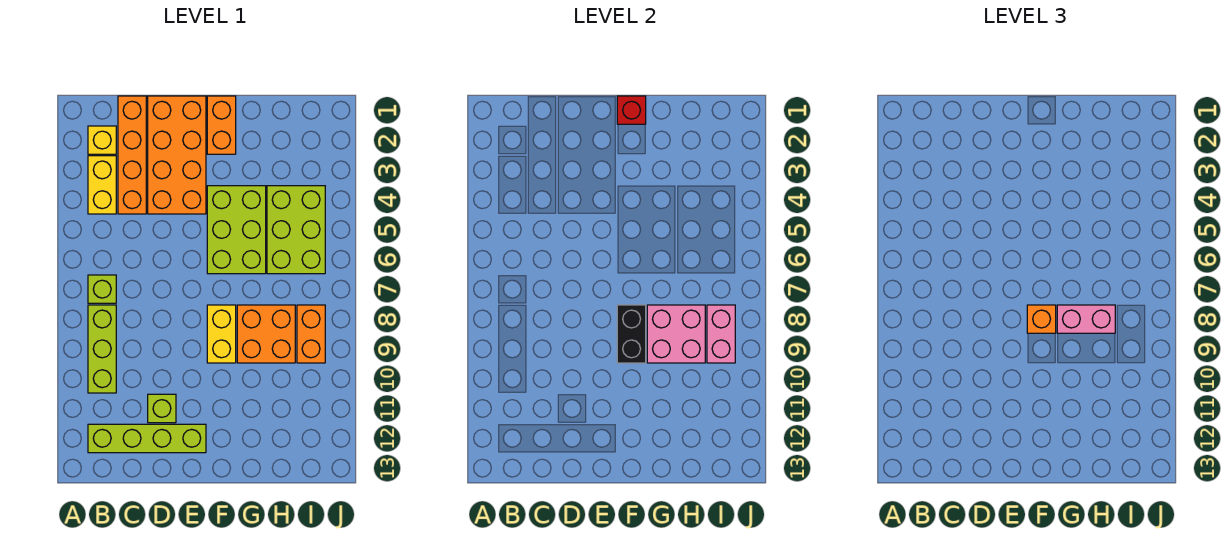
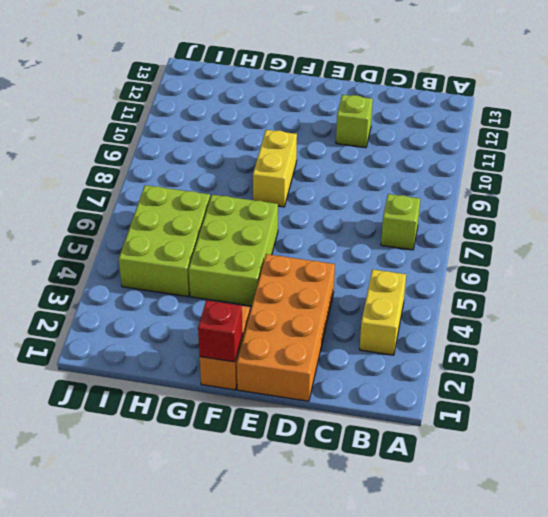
none -> yellow 1x1 brick [88,126,116,154]
none -> lime 1x3 brick [88,305,116,393]
none -> lime 1x4 brick [88,424,206,453]

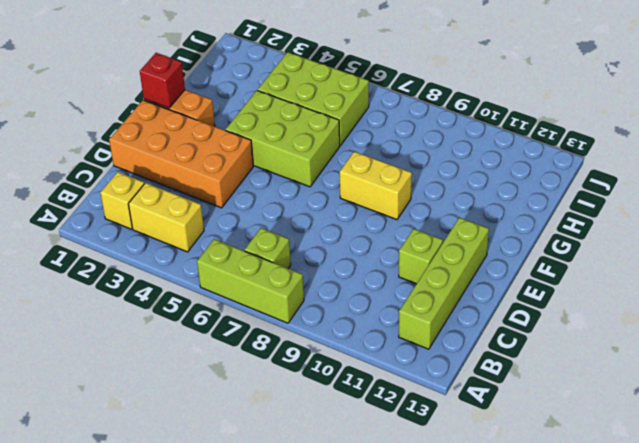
lime 1x3 brick [197,239,304,323] -> lime 1x3 brick moved to [88,305,116,393]
none -> orange 1x4 brick [118,96,146,214]
none -> orange 2x2 brick [237,305,295,363]
none -> orange 1x2 brick [297,305,325,363]

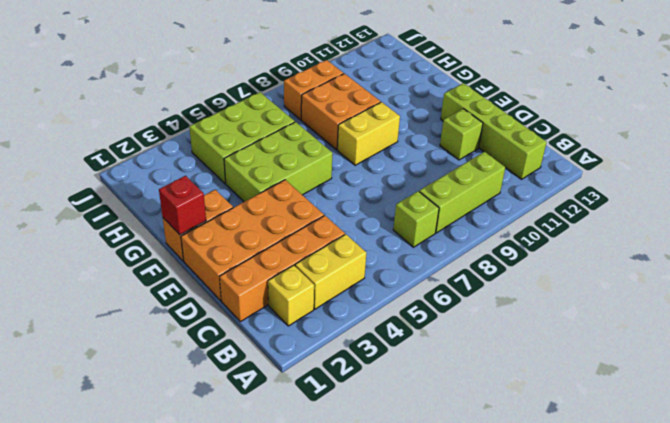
none -> black 1x2 brick [617,305,646,363]
none -> pink 2x2 brick [647,305,705,363]
none -> pink 1x2 brick [707,305,735,363]

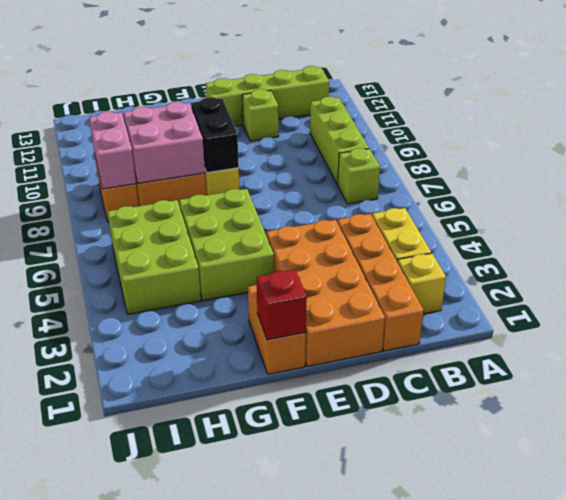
none -> orange 1x1 brick [1027,305,1056,333]
none -> pink 1x2 brick [1057,305,1115,333]

